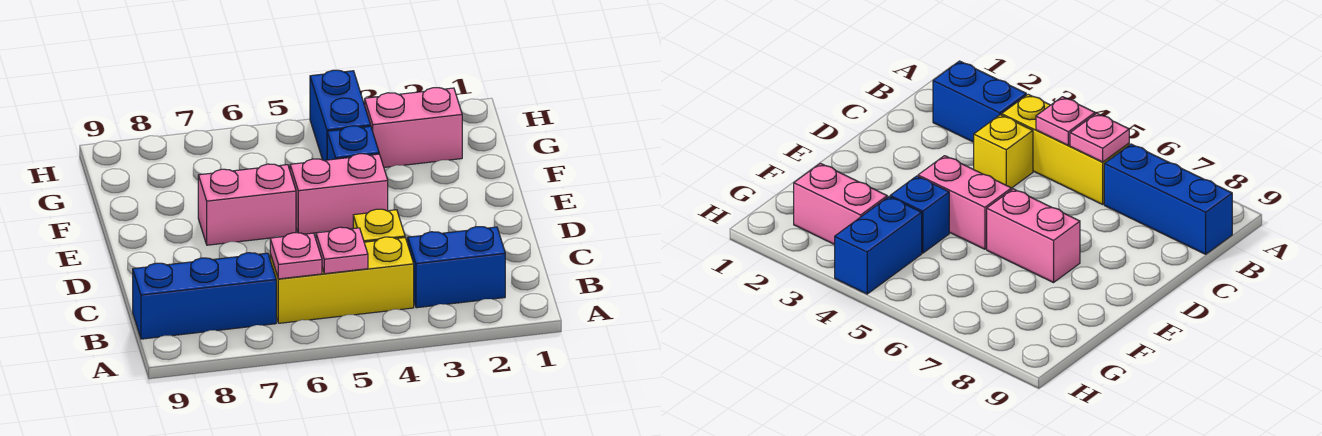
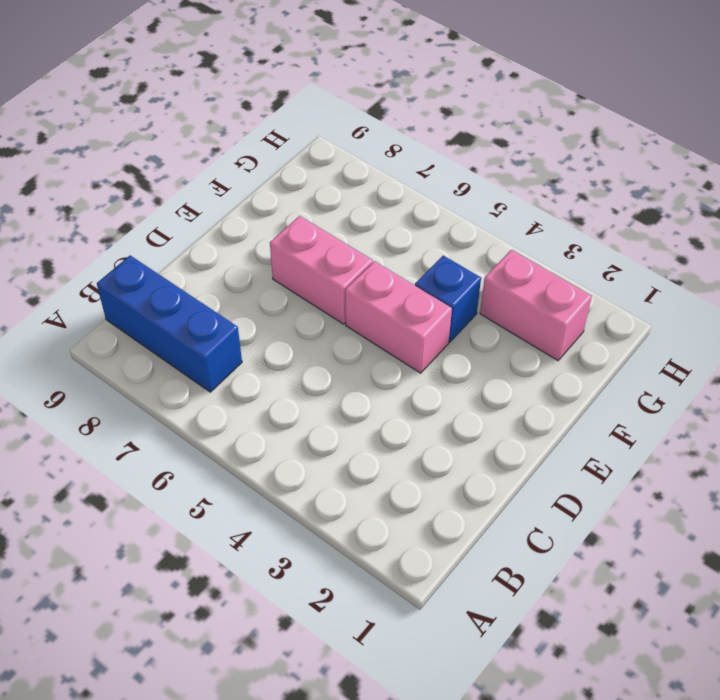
none -> blue 1x2 brick [408,227,505,308]
none -> yellow 1x3 brick [270,237,414,323]

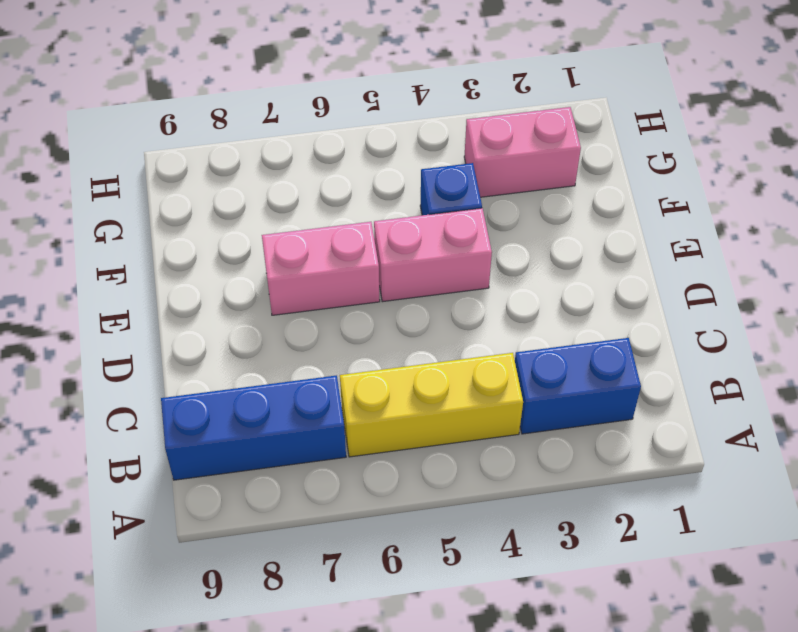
none -> yellow 1x1 brick [353,209,405,242]
none -> blue 1x2 brick [310,70,371,160]

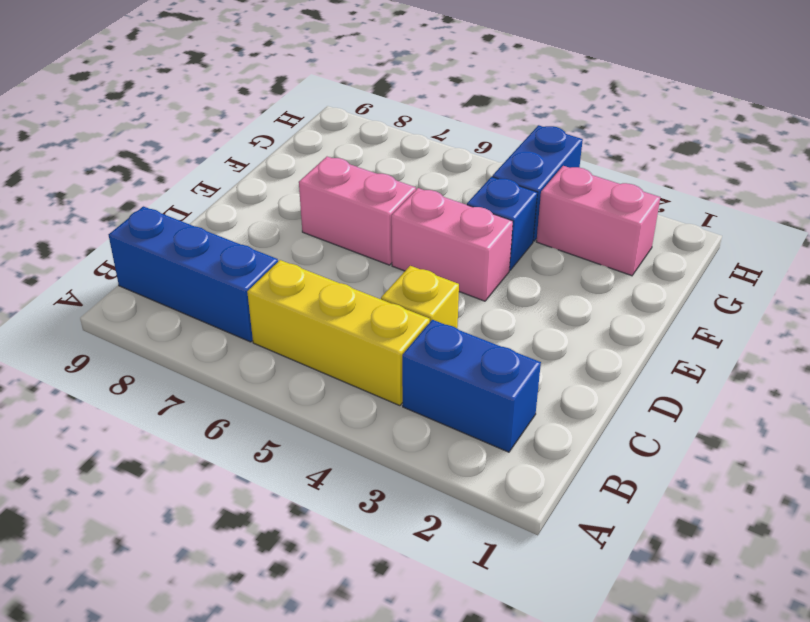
none -> pink 1x1 plate [316,227,368,274]
none -> pink 1x1 plate [270,233,322,279]

